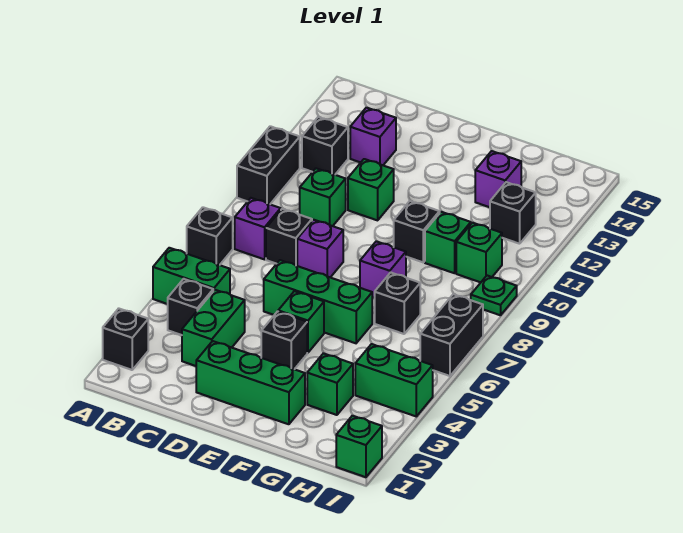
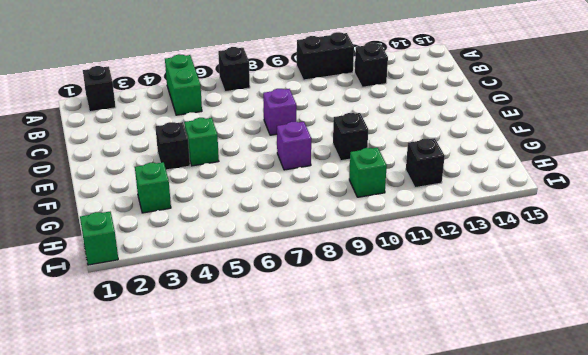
none -> black 1x1 brick [168,279,213,335]
none -> purple 1x1 brick [235,198,281,259]
none -> green 1x2 brick [182,290,245,366]

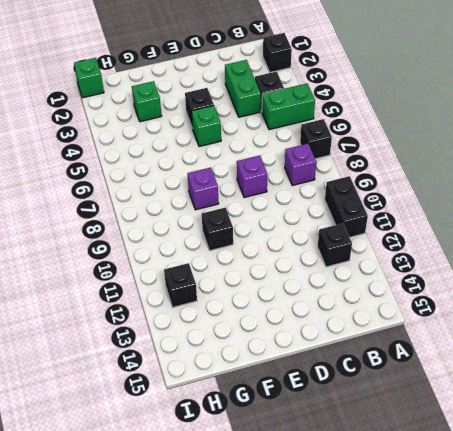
none -> black 1x1 brick [266,209,312,266]
none -> green 1x1 brick [300,168,346,226]
none -> purple 1x1 brick [350,108,396,165]

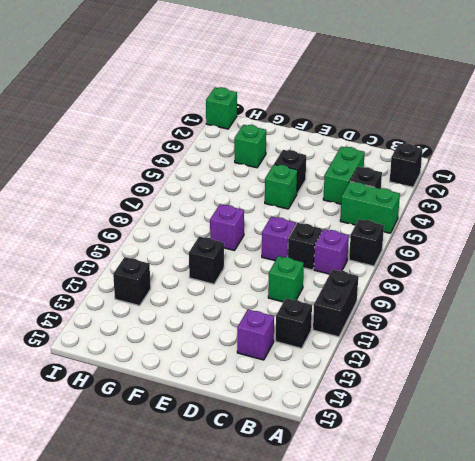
none -> green 1x3 brick [196,341,305,424]
none -> green 1x3 brick [264,260,372,343]
none -> green 1x1 brick [348,159,394,220]

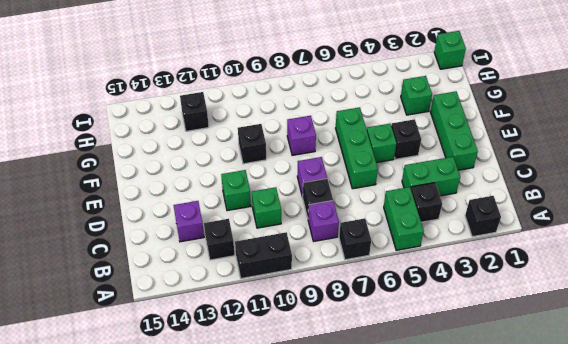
none -> black 1x1 brick [375,272,420,334]
none -> green 1x1 brick [425,212,471,273]
none -> purple 1x1 brick [475,151,521,207]

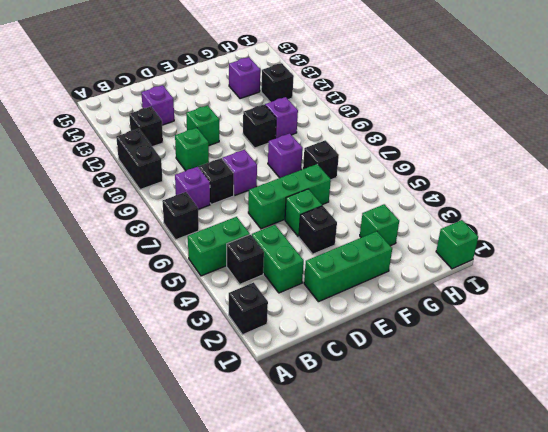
purple 1x1 brick [265,97,298,138] -> green 1x1 brick [425,212,471,273]
none -> green 1x2 brick [355,344,433,416]
none -> green 1x1 brick [456,223,502,282]
none -> black 1x2 brick [420,294,483,376]

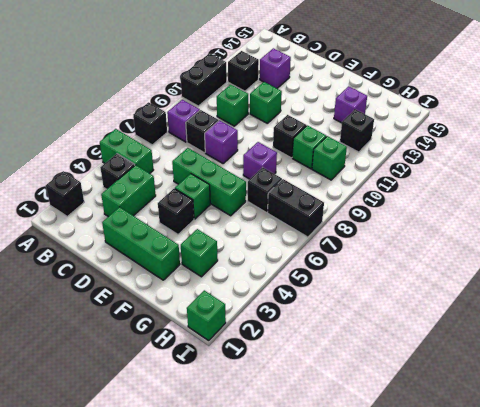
black 1x2 brick [268,179,324,237] -> black 1x2 brick turned to [420,294,483,376]
none -> green 1x2 brick [355,344,433,416]
none -> green 1x1 plate [471,276,517,315]

